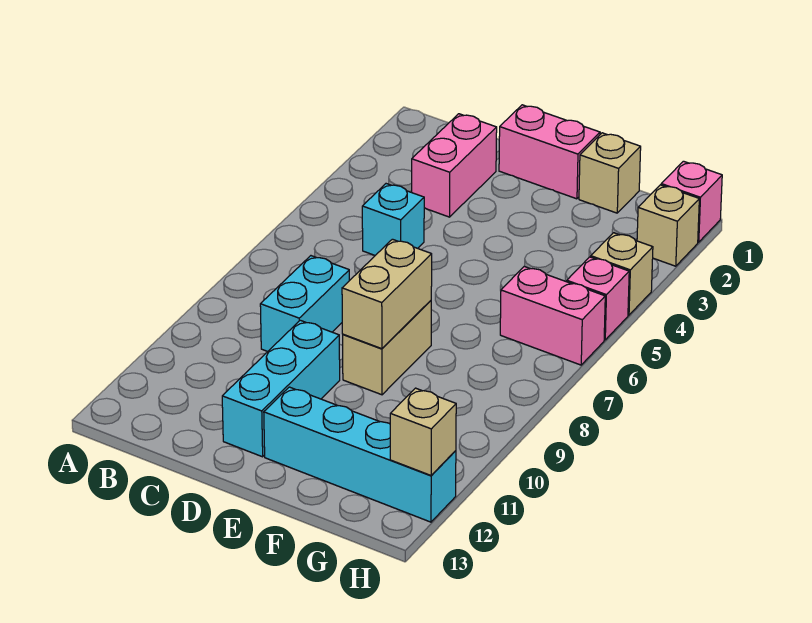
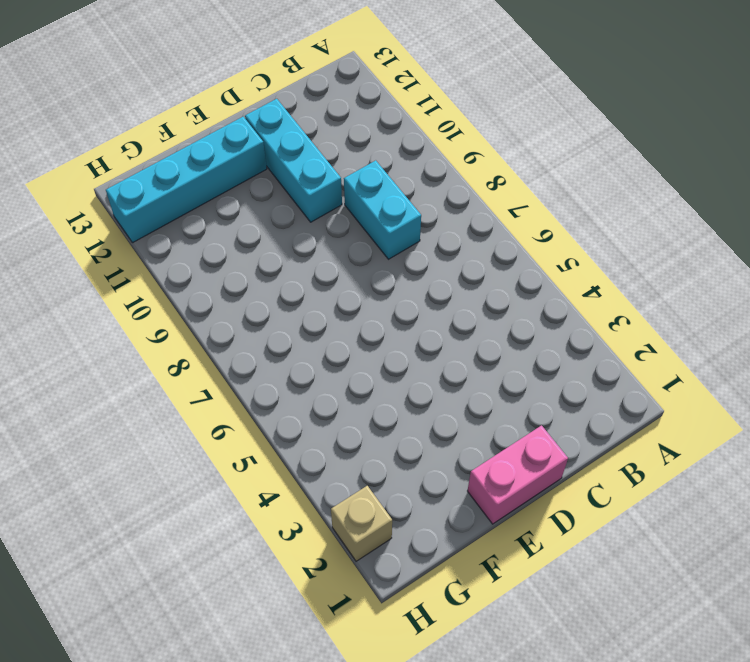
none -> pink 1x2 brick [412,114,497,217]
none -> cyan 1x1 brick [362,184,424,255]
none -> tan 1x2 brick [343,301,431,395]

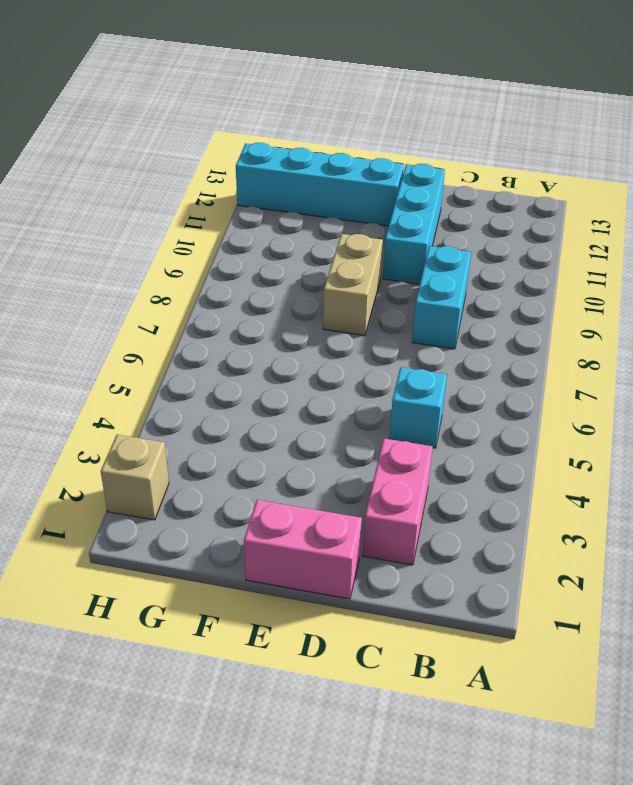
none -> tan 1x1 brick [579,133,641,213]
none -> pink 1x2 brick [500,266,605,365]
none -> pink 1x1 brick [661,161,722,242]

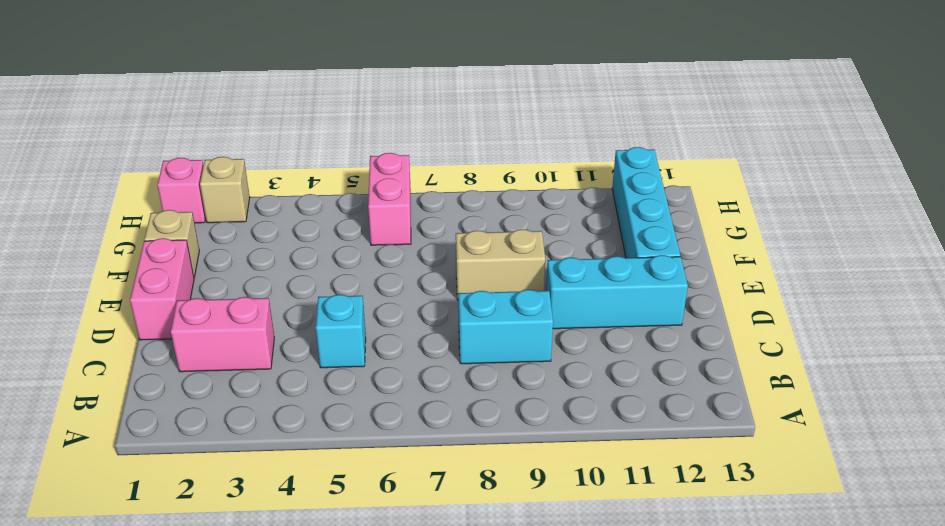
none -> tan 1x1 brick [591,233,653,315]
none -> pink 1x1 brick [567,257,629,340]
none -> tan 1x2 brick [342,239,432,349]

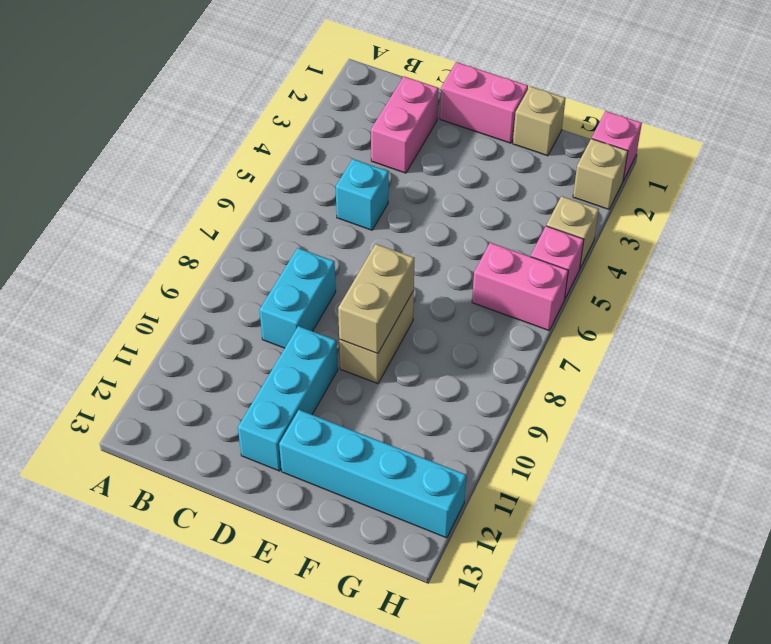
none -> tan 1x1 brick [390,388,456,475]

